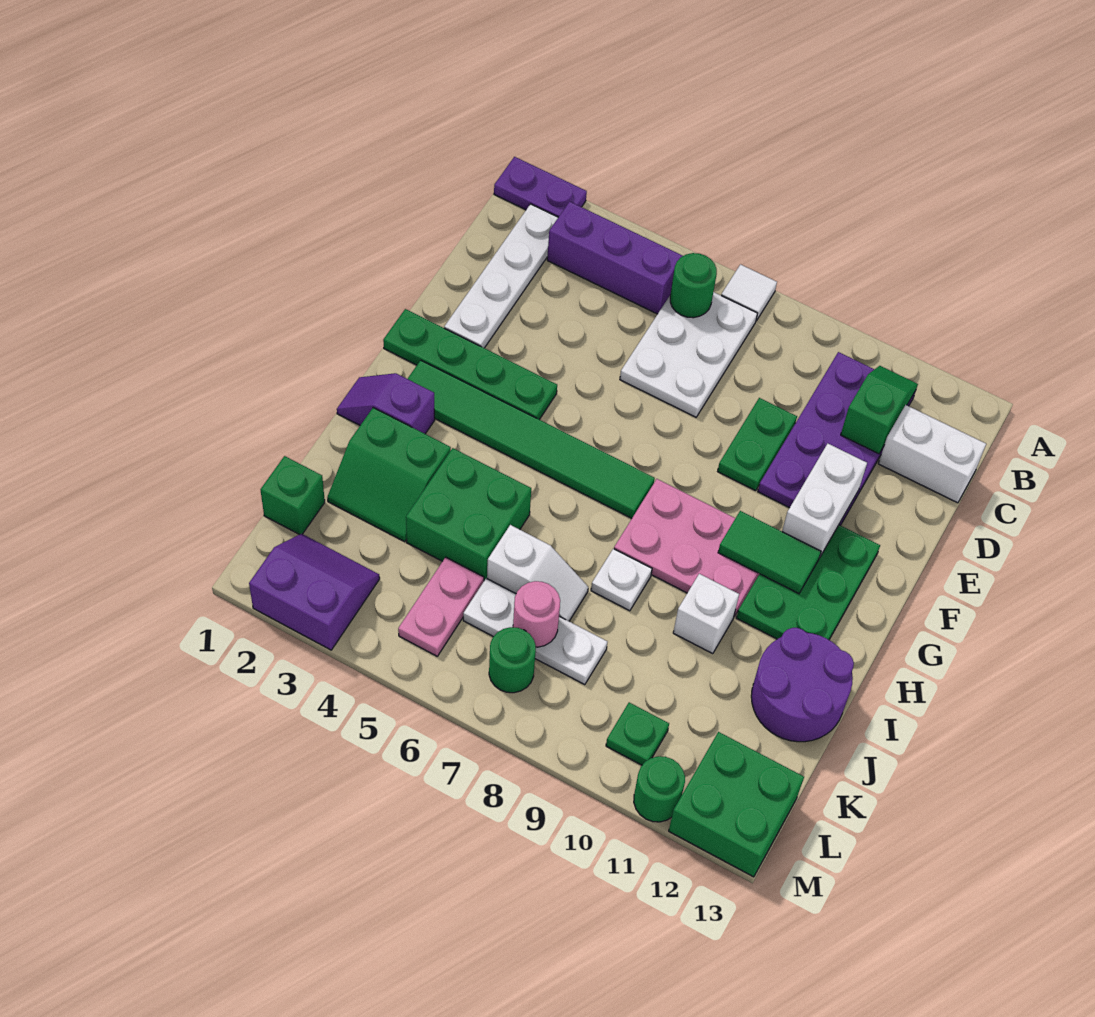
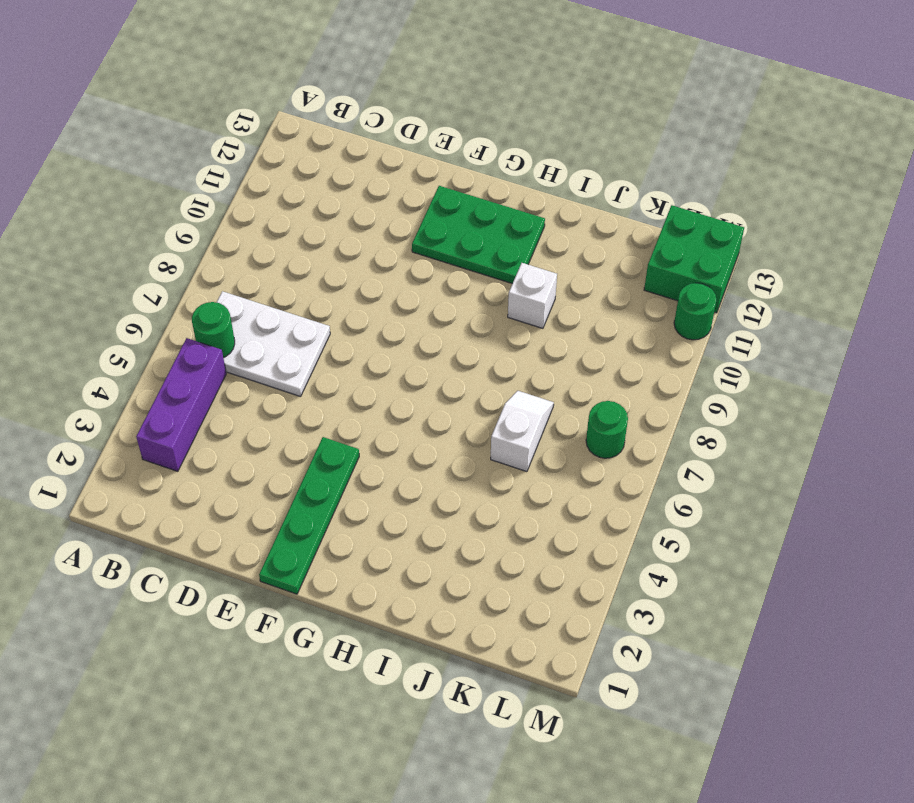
none -> purple 1x2 plate [494,157,587,217]
none -> white 1x1 tile [721,264,777,321]
none -> white 1x4 plate [444,204,558,348]
none -> purple 2x4 plate [758,352,916,525]

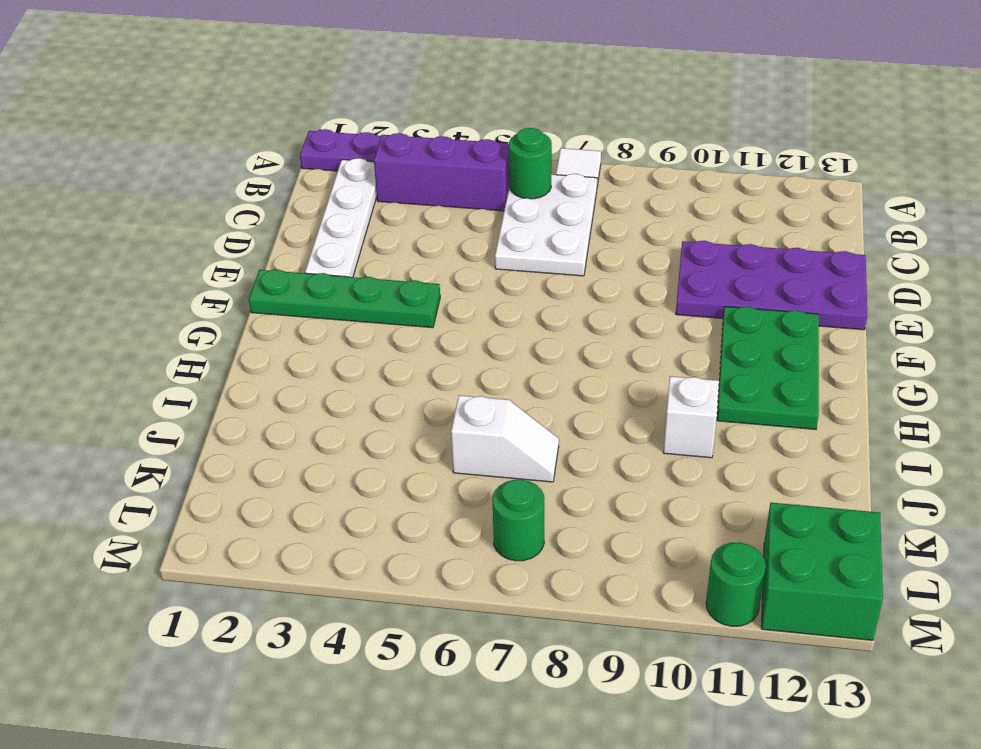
purple 2x4 plate [676,241,867,330] -> purple 2x4 plate turned to [758,352,916,525]
none -> white 1x2 brick [878,405,986,503]
none -> green 1x2 plate [718,398,797,491]
none -> green 1x6 tile [408,360,655,518]
none -> pink 2x3 plate [614,479,759,617]

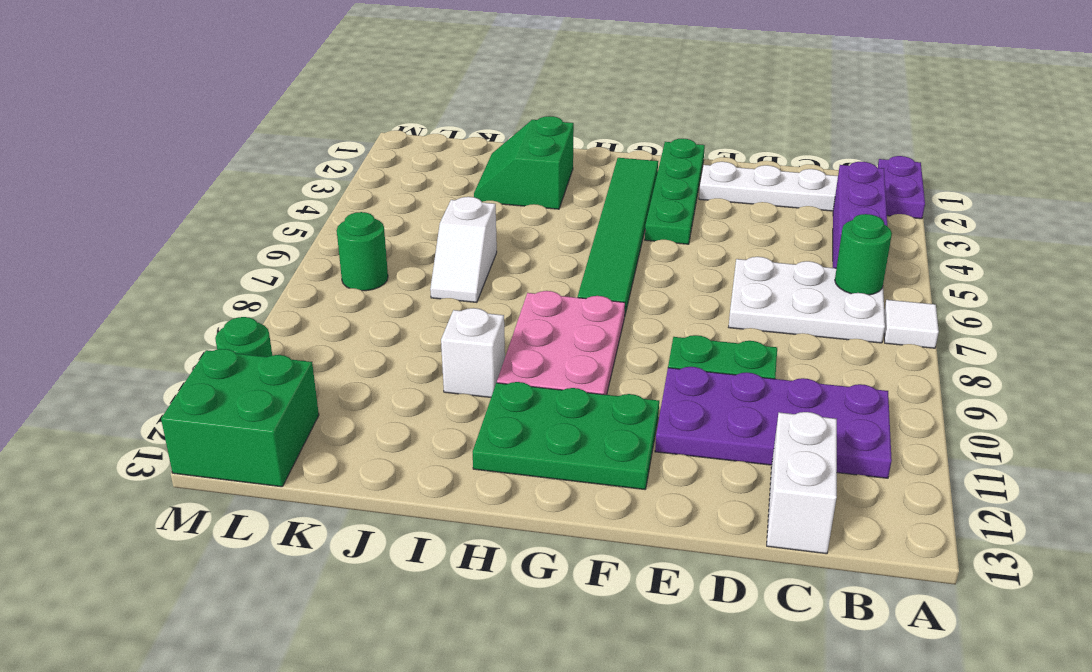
none -> purple 1x2 slope [337,373,435,434]
none -> green 2x2 brick [406,448,531,580]
none -> white 1x1 plate [591,549,652,611]
none -> purple 2x2 round brick [751,628,854,742]

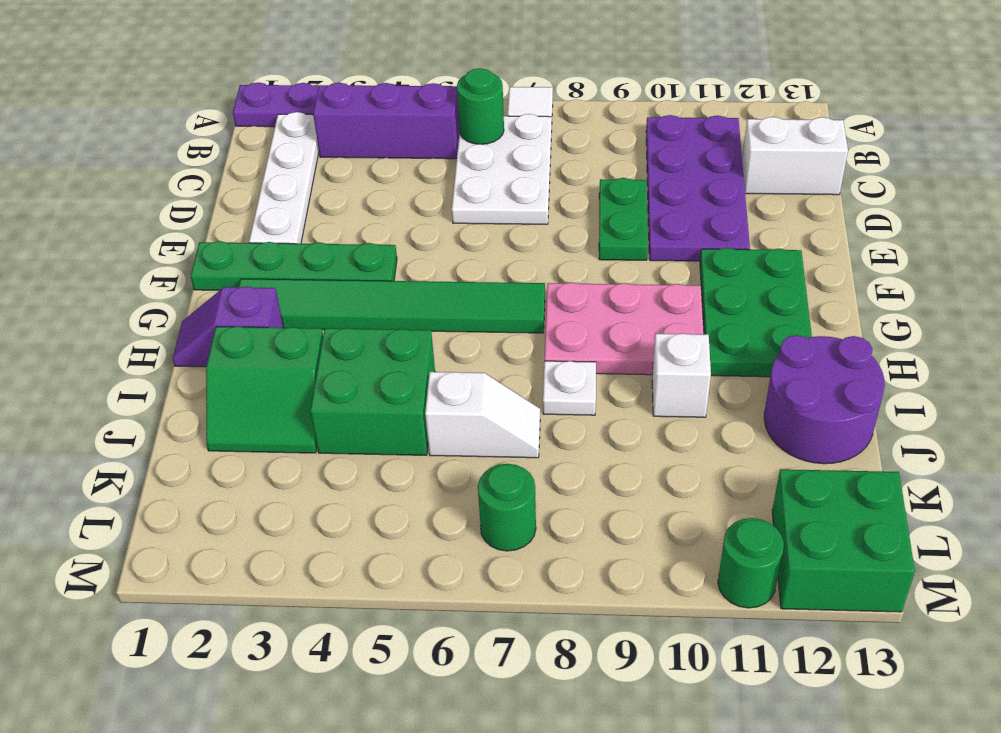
none -> green 1x1 brick [260,456,325,535]
none -> pink 1x2 plate [398,557,484,656]
none -> white 1x3 plate [463,578,607,685]
none -> purple 2x2 slope [249,534,380,650]

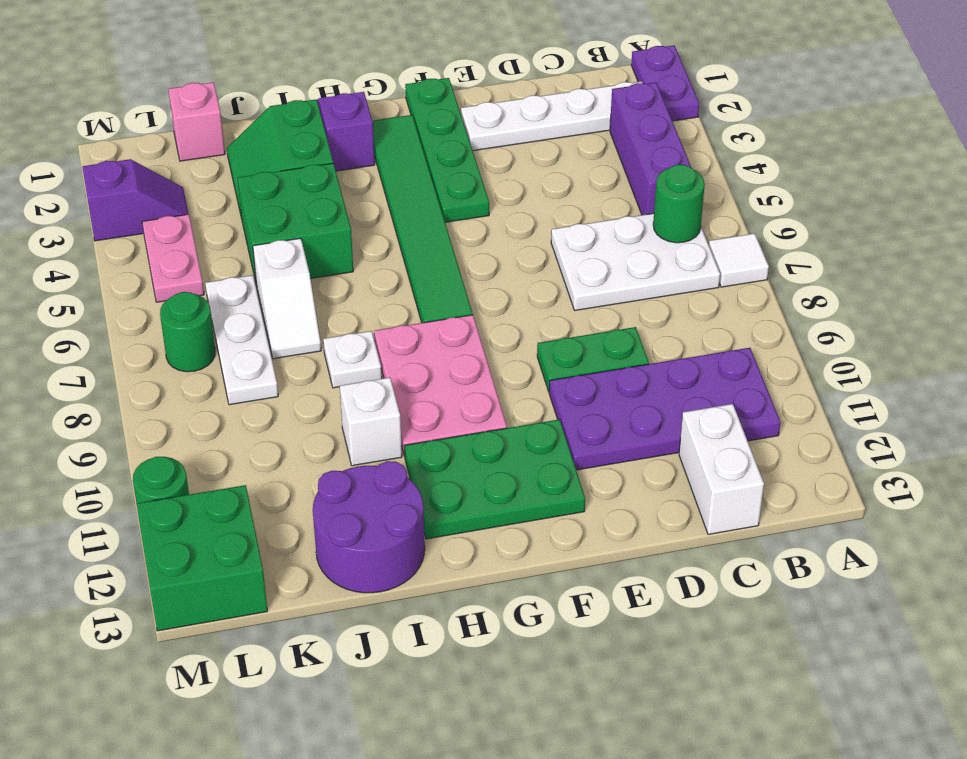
pink 1x1 brick [168,82,225,161] -> green 1x1 brick [260,456,325,535]
purple 1x2 slope [82,159,188,241] -> purple 2x2 slope [249,534,380,650]
pink 1x2 plate [142,214,204,302] -> pink 1x2 plate turned to [398,557,484,656]
none -> green 1x1 plate [606,702,669,765]
none -> green 1x2 slope [841,366,918,454]
none -> white 1x2 brick [782,444,867,558]
none -> green 1x2 tile [718,511,821,594]

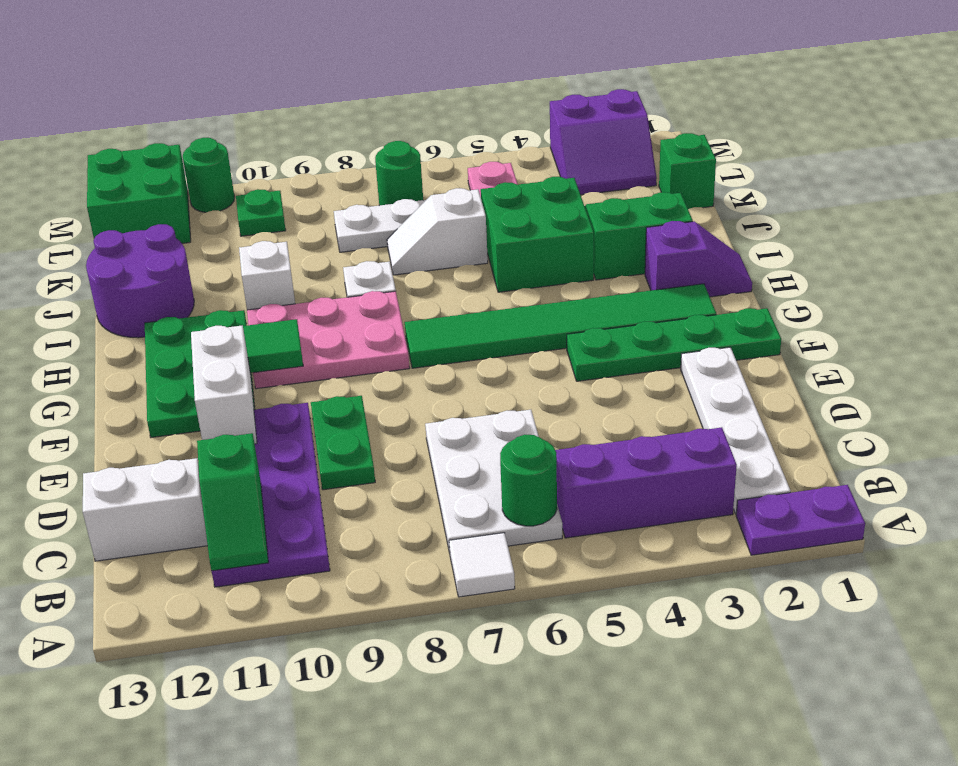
none -> pink 1x1 round brick [513,581,560,647]

